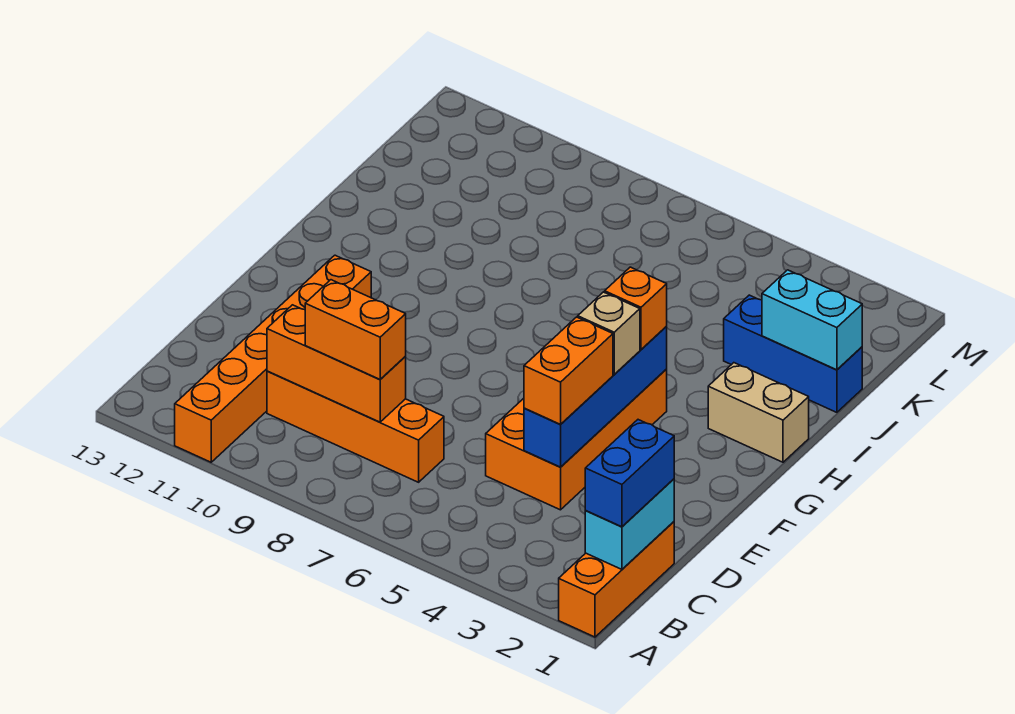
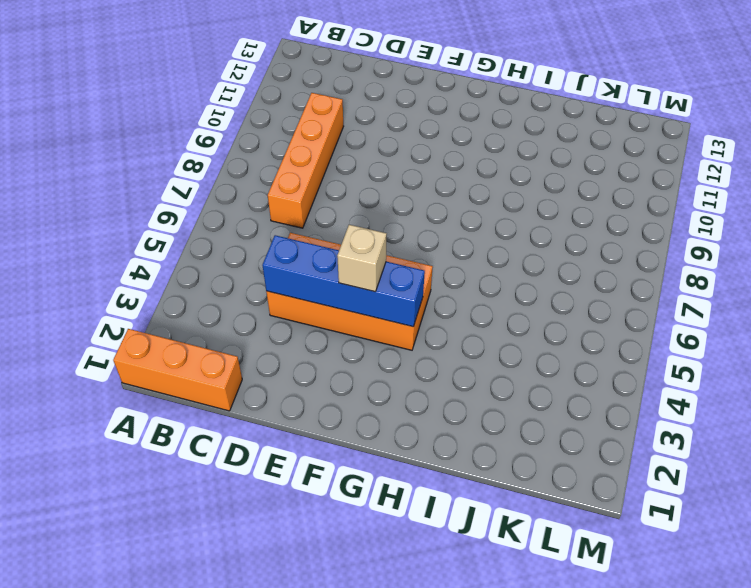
none -> orange 1x6 brick [175,255,371,462]
none -> tan 1x2 brick [708,363,809,462]
none -> blue 1x3 brick [724,295,862,412]

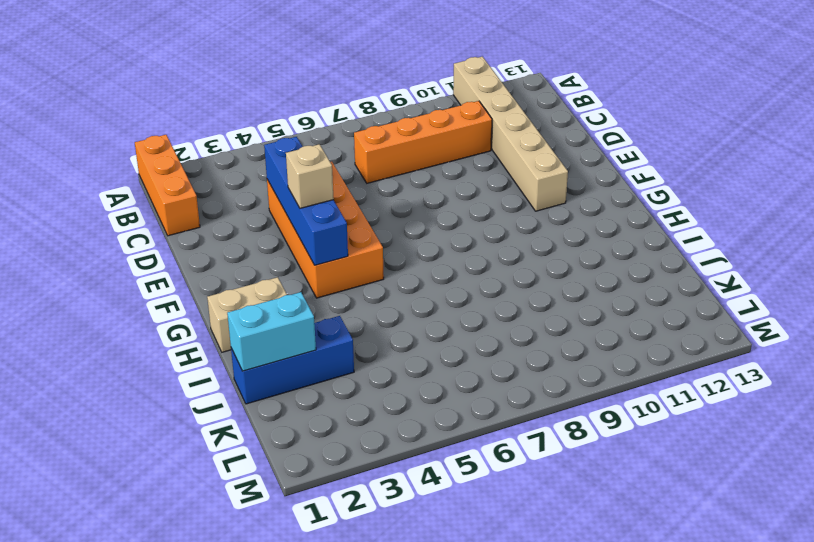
tan 1x6 brick [453,57,568,211] -> orange 1x6 brick [175,255,371,462]
none -> cyan 1x2 brick [585,479,674,569]
none -> orange 1x3 brick [267,305,406,422]
none -> blue 1x2 brick [585,420,674,527]

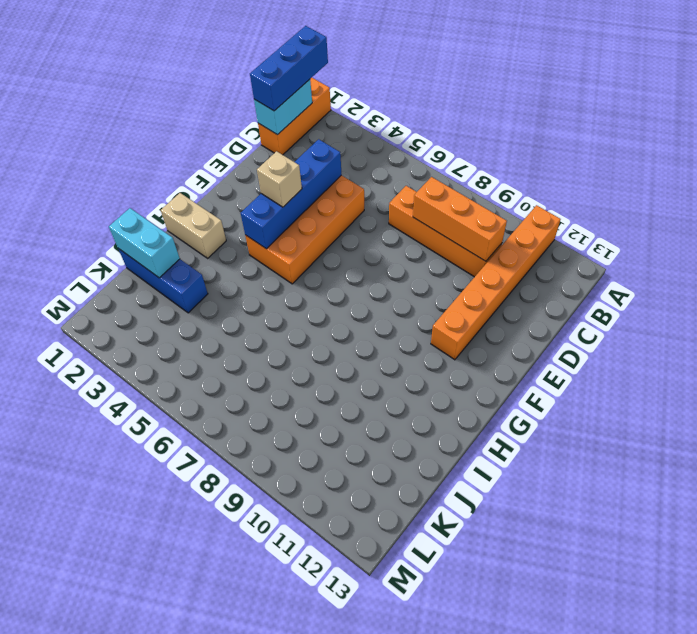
blue 1x3 brick [250,26,328,111] -> blue 1x2 brick [585,420,674,527]
none -> orange 1x2 brick [305,280,406,380]
none -> orange 1x2 brick [524,317,613,424]
none -> orange 1x1 brick [605,267,667,349]

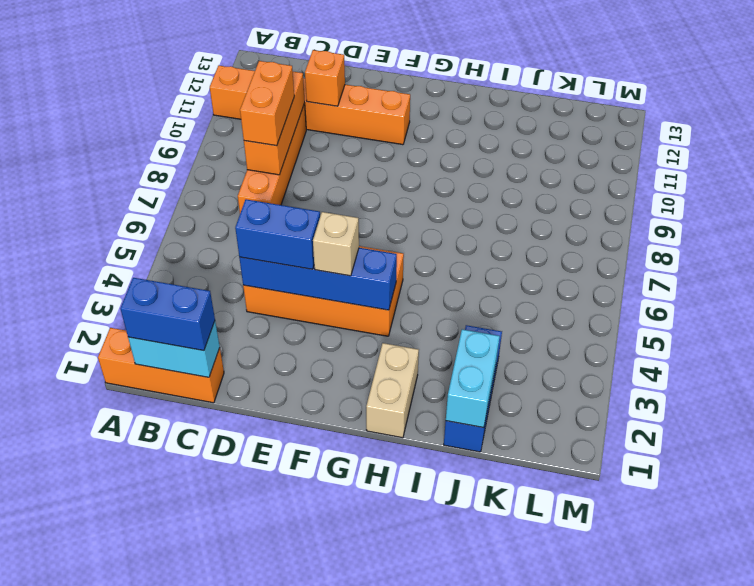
blue 1x2 brick [235,199,320,269] -> orange 1x2 brick [524,317,613,424]
orange 1x1 brick [305,50,345,106] -> orange 1x1 brick moved to [605,267,667,349]

